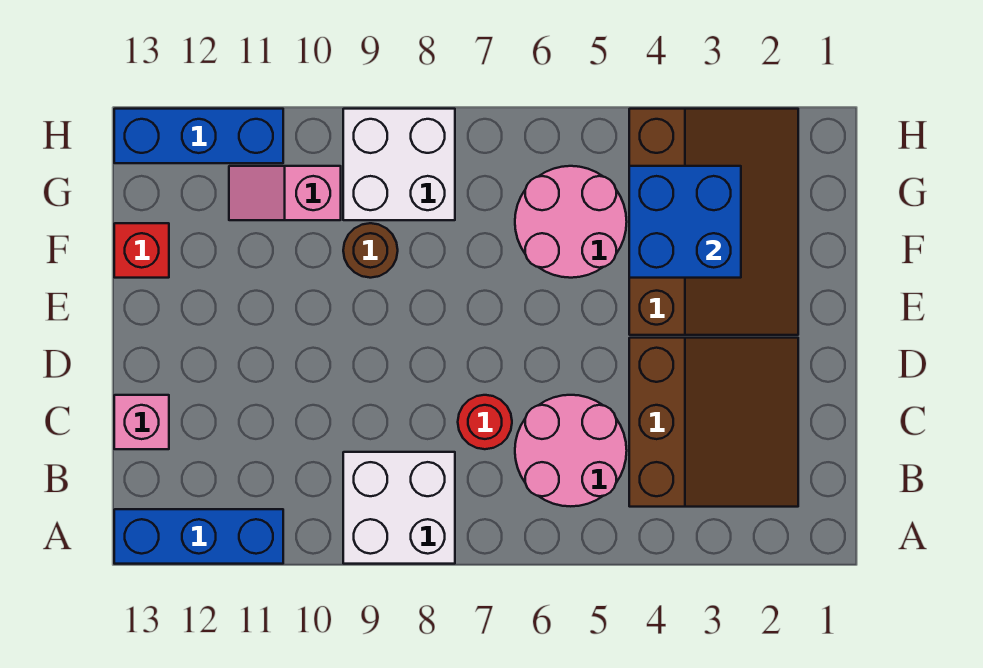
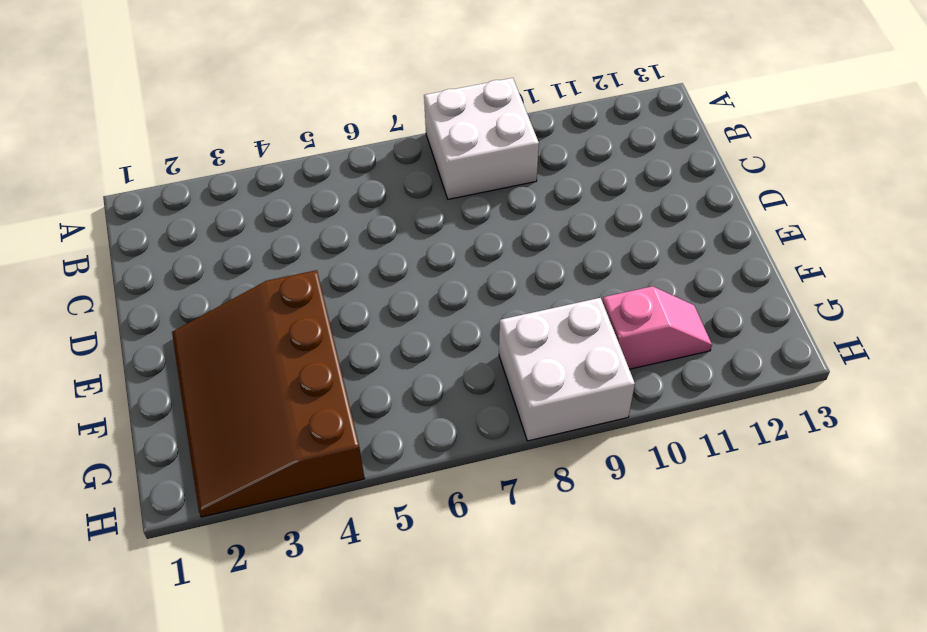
none -> blue 1x3 brick [114,509,283,564]
none -> brown 3x3 slope [629,338,798,507]
none -> pink 2x2 round brick [515,395,627,506]

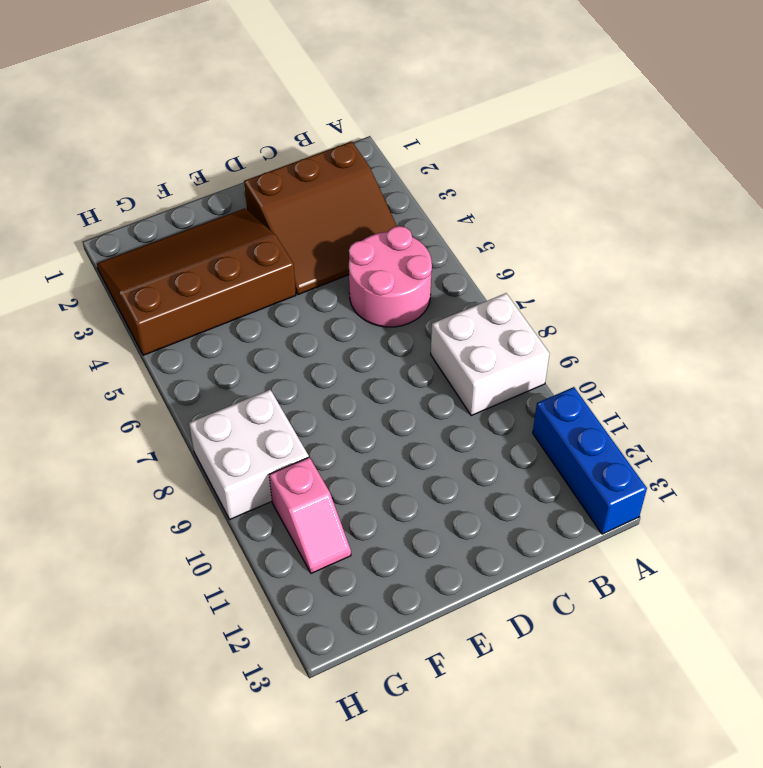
brown 3x3 slope [244,141,397,295] -> brown 3x3 slope turned to [629,338,798,507]
none -> red 1x1 round brick [458,395,512,449]
none -> pink 1x1 brick [114,395,169,449]
none -> pink 2x2 round brick [515,166,627,278]

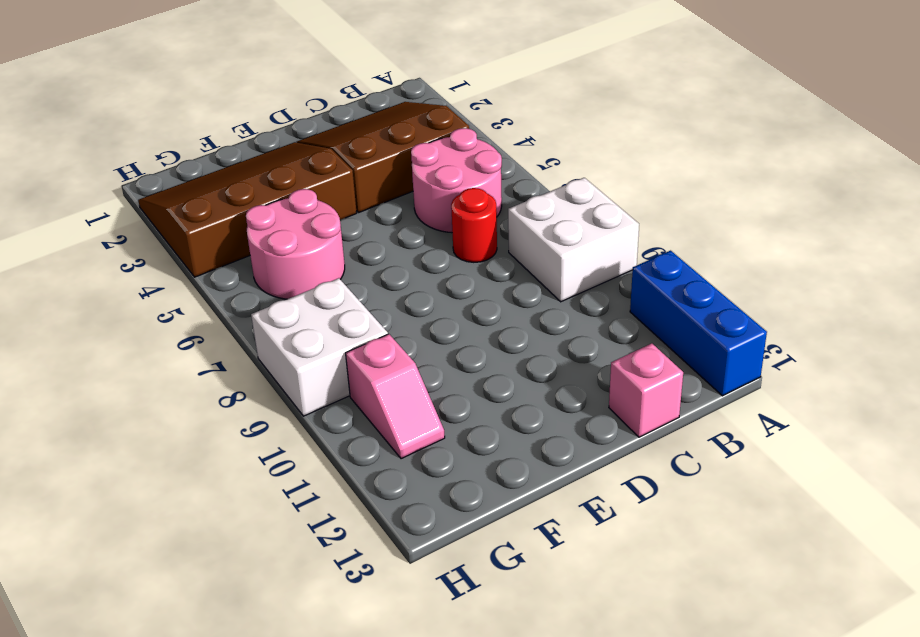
none -> brown 1x1 round brick [343,223,398,278]
none -> red 1x1 brick [114,223,169,278]
none -> blue 1x3 brick [114,109,283,163]

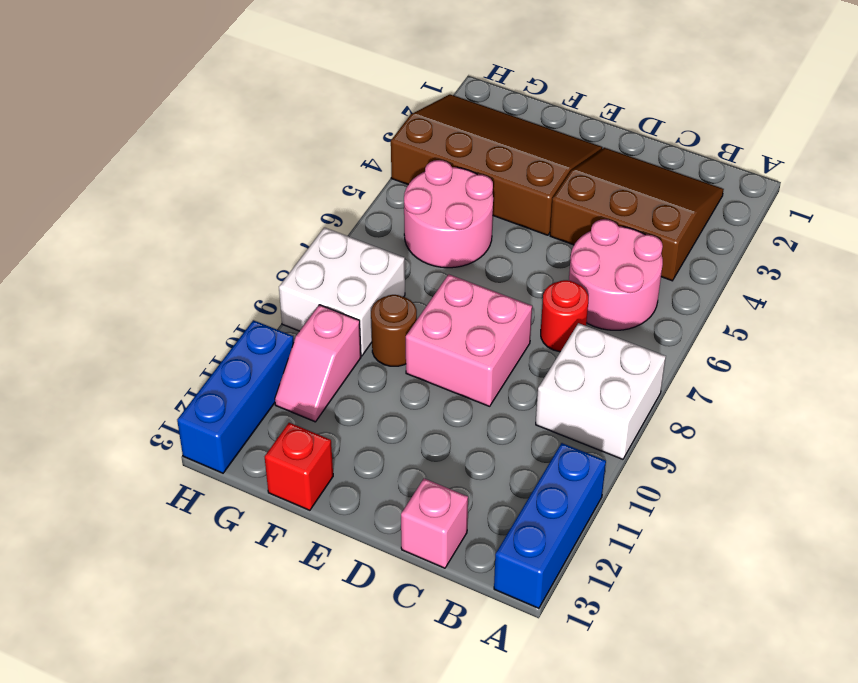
pink 2x2 brick [406,274,532,406] -> none
none -> blue 2x2 brick [629,166,741,278]

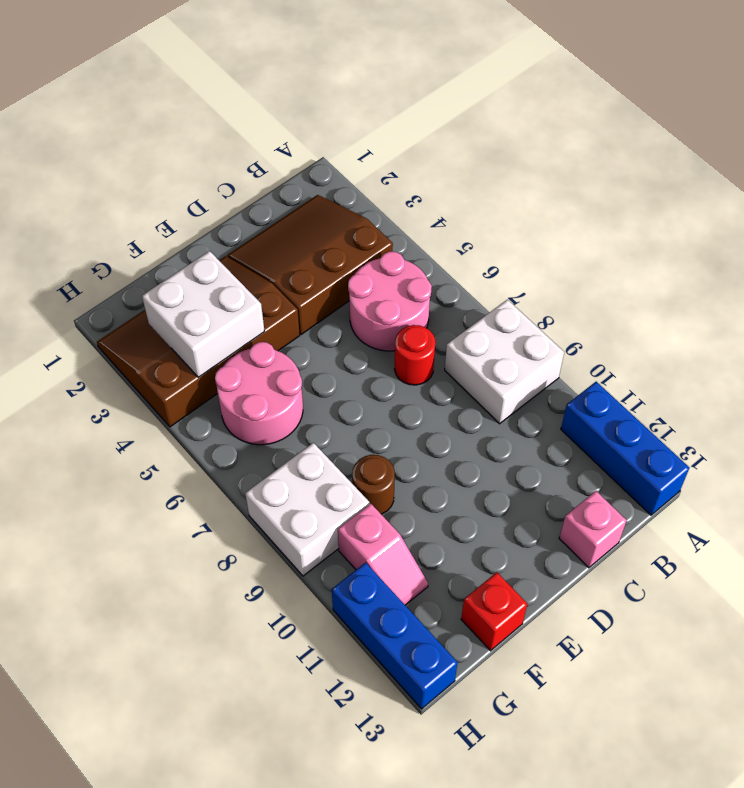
white 2x2 brick [142,251,265,377] -> blue 2x2 brick [629,166,741,278]

